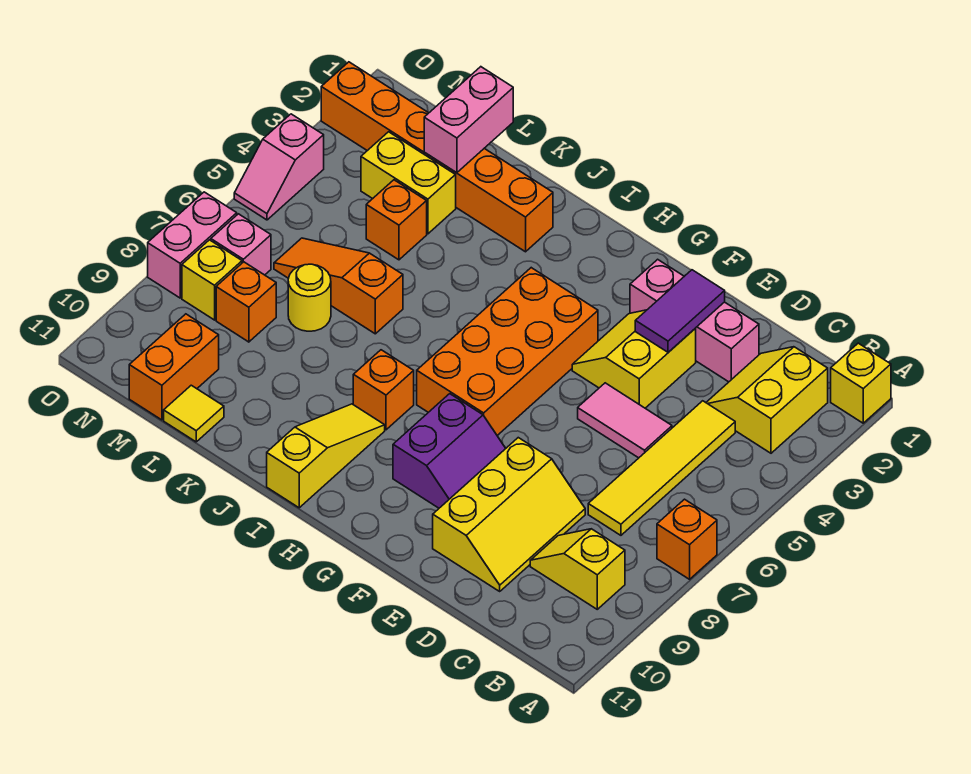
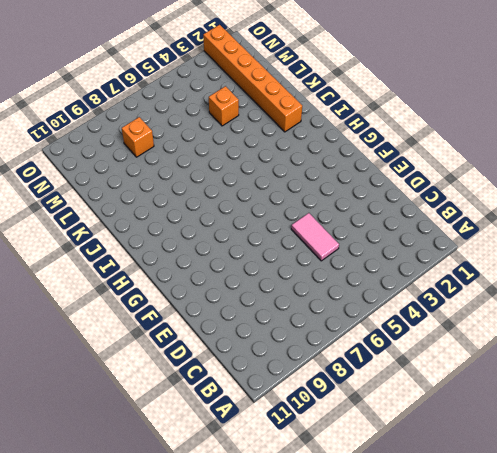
none -> yellow 1x1 brick [831,343,891,423]
none -> orange 1x1 brick [657,499,717,579]
none -> yellow 2x2 slope [706,347,828,453]

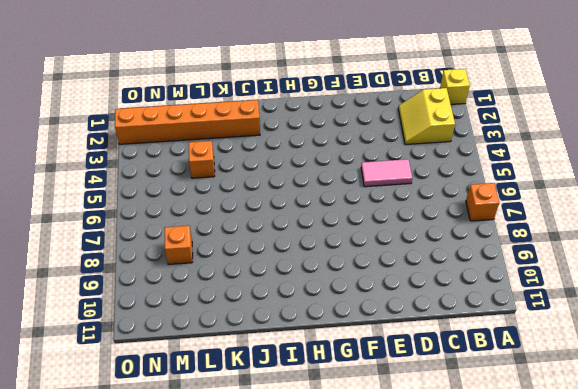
none -> yellow 1x2 slope [530,529,625,609]
none -> yellow 1x4 tile [588,401,735,535]
none -> pink 1x3 brick [630,259,759,382]

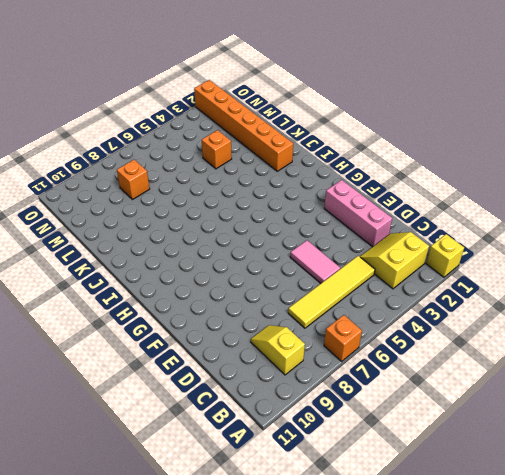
none -> yellow 2x3 slope [433,438,585,591]
none -> yellow 2x2 slope [572,310,696,408]
none -> purple 2x2 slope [393,394,506,508]

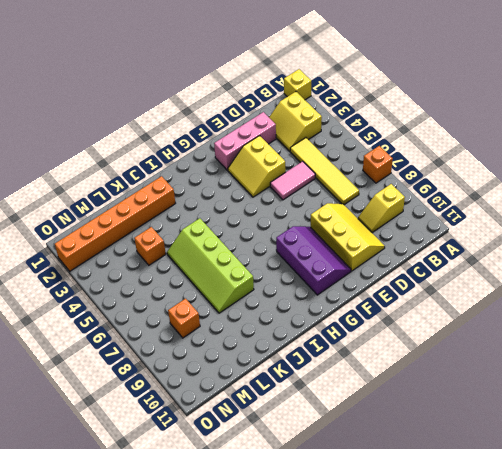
purple 2x3 slope [276,226,351,295] -> purple 2x2 slope [393,394,506,508]
lime 2x4 slope [167,218,254,313] -> orange 1x3 slope [274,238,403,334]
none -> orange 2x4 brick [417,268,598,435]
none -> orange 1x1 brick [353,350,414,430]
none -> yellow 1x3 slope [267,404,385,508]

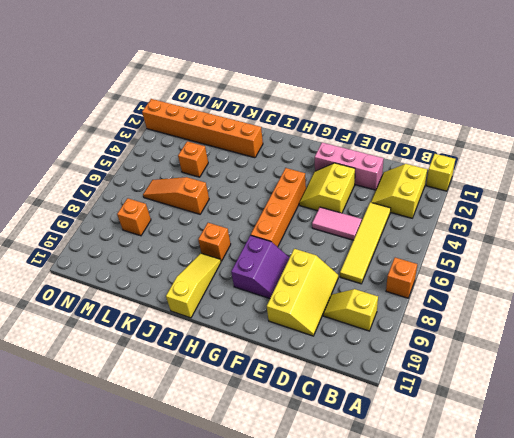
orange 1x4 brick [251,168,306,247] -> orange 2x4 brick [417,268,598,435]
none -> yellow 1x2 brick [361,132,456,234]
none -> yellow 1x1 round brick [288,264,331,331]
none -> yellow 1x1 tile [164,385,224,442]

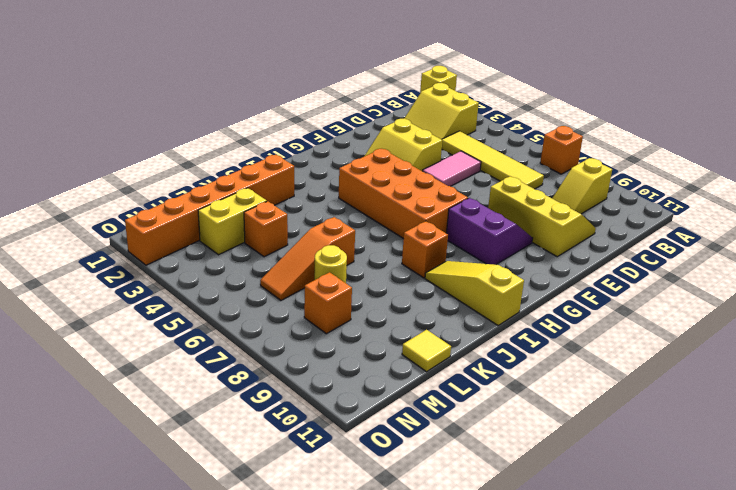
none -> pink 1x3 brick [630,259,759,382]
none -> orange 1x2 brick [129,314,219,420]
none -> pink 1x1 brick [211,214,271,275]

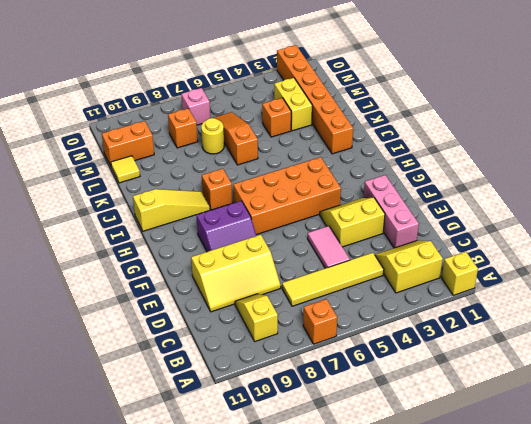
none -> yellow 1x1 brick [182,240,242,320]
none -> pink 1x2 slope [234,114,324,220]
none -> pink 1x2 brick [148,192,237,298]

